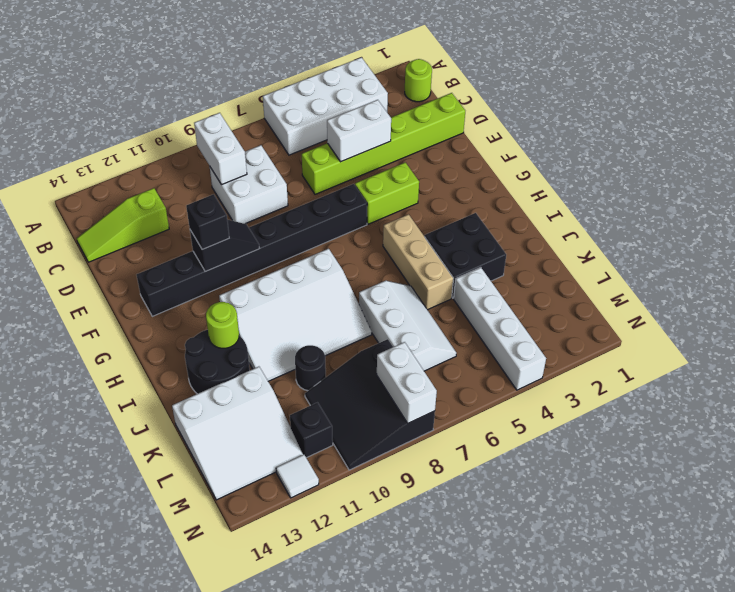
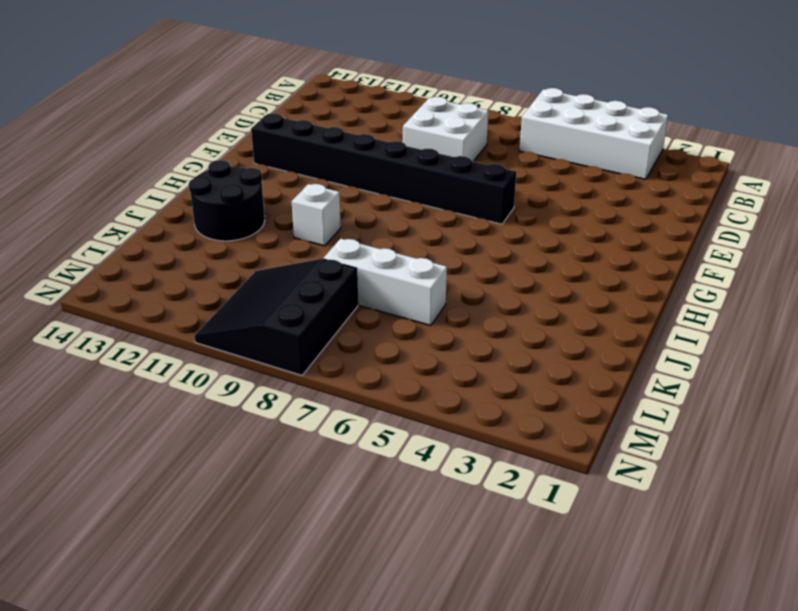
white 1x1 brick [292,184,341,246] -> white 3x4 slope [219,249,372,381]
white 1x3 brick [323,239,447,326] -> white 2x3 slope [359,281,456,371]
none -> lime 1x1 round brick [405,59,432,102]
none -> lime 1x3 slope [77,188,169,262]
none -> lime 1x6 brick [302,93,465,194]

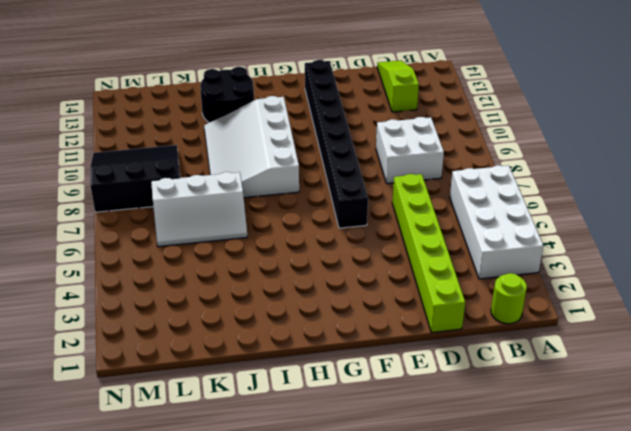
none -> lime 1x2 brick [355,162,419,224]
none -> tan 1x3 brick [383,214,454,310]
none -> black 2x2 brick [425,213,506,298]

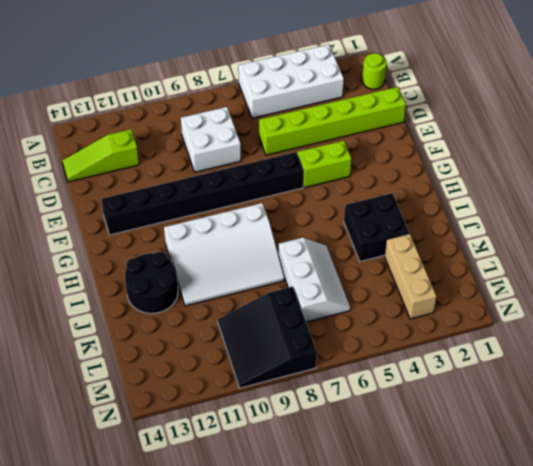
tan 1x3 brick [384,234,437,319] -> tan 1x3 brick moved to [383,214,454,310]
none -> white 1x4 brick [454,267,546,390]
none -> black 1x1 round brick [295,345,326,391]
none -> white 3x3 slope [172,367,303,500]

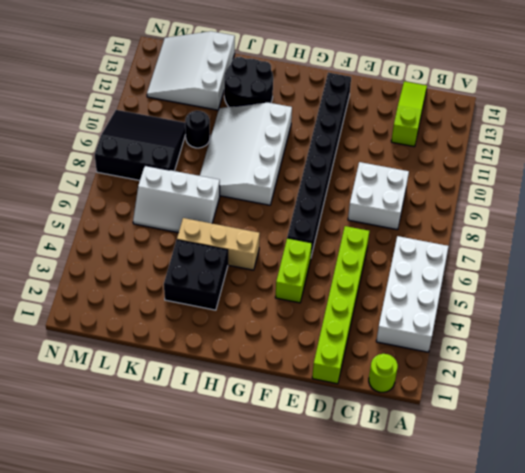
none -> white 1x4 brick [454,267,546,390]
none -> black 1x1 brick [290,403,333,458]
none -> white 1x1 tile [276,454,319,498]

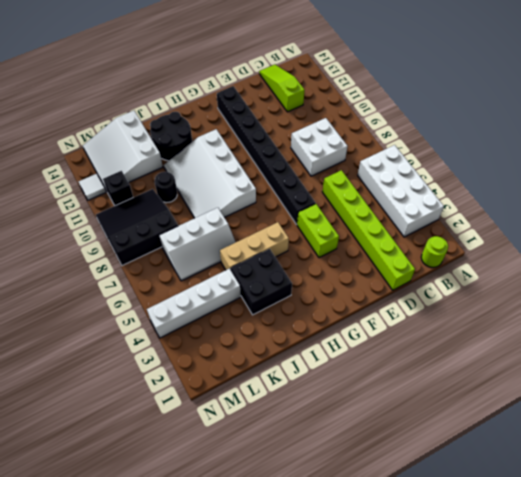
none -> white 1x2 brick [194,113,247,185]
none -> white 1x2 brick [327,100,391,162]
none -> black 1x2 slope [190,220,259,271]

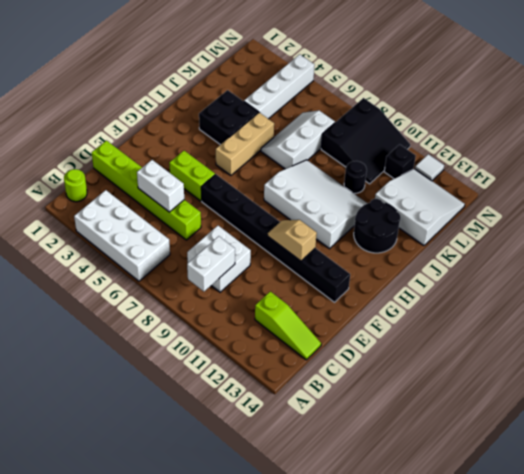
tan 1x2 slope [268,220,317,261] -> black 1x2 slope [190,220,259,271]
none -> lime 1x1 round brick [206,302,239,348]
none -> white 1x2 brick [377,342,437,423]
none -> black 1x1 brick [186,194,229,250]

